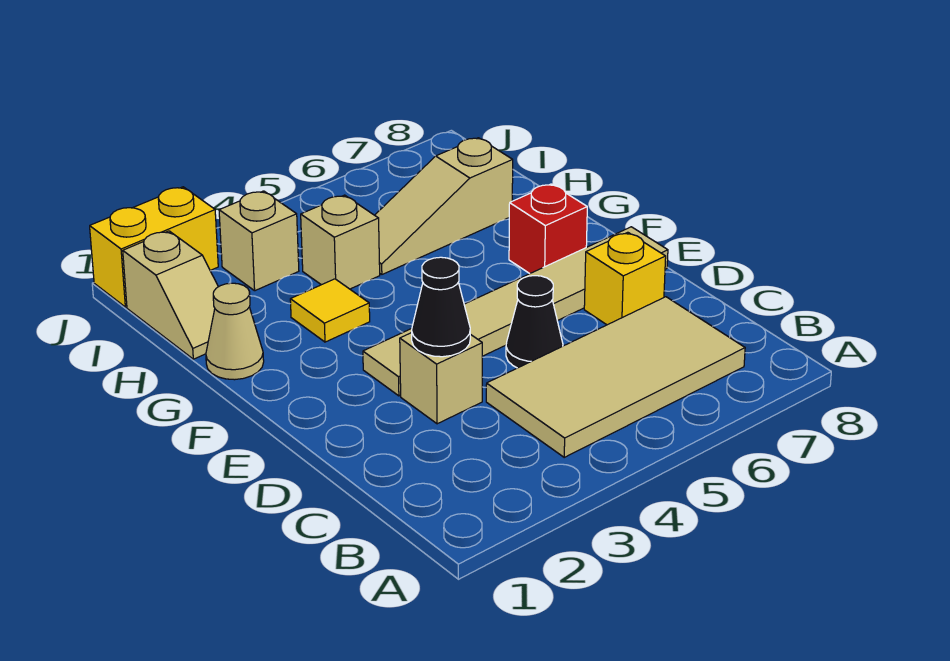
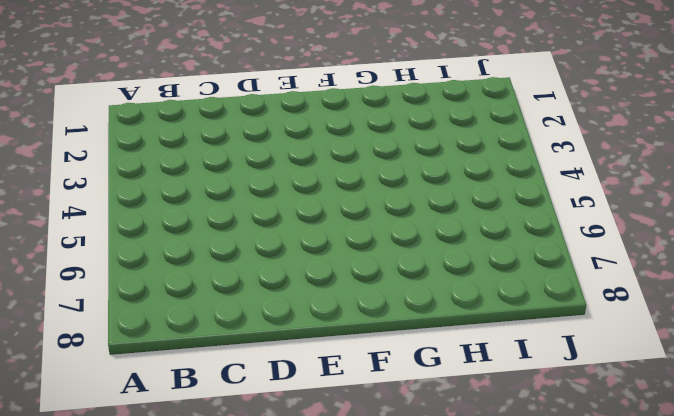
none -> tan 2x4 tile [486,297,745,457]
none -> tan 1x1 brick [400,333,482,424]
none -> black 1x1 cone [506,276,563,368]

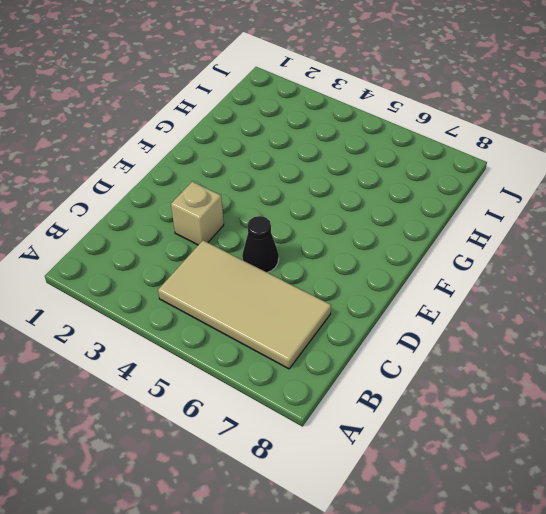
none -> yellow 1x1 brick [584,232,666,325]
none -> tan 1x6 tile [363,227,668,396]
none -> red 1x1 brick [509,184,587,274]

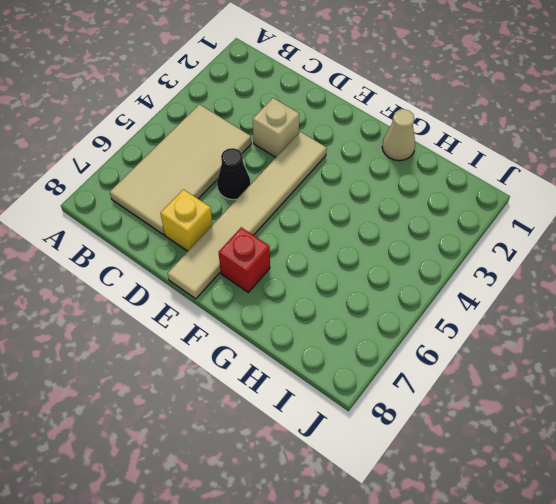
none -> yellow 1x1 tile [290,279,370,342]
none -> tan 1x2 slope [123,231,218,359]
none -> tan 1x1 brick [301,195,380,289]

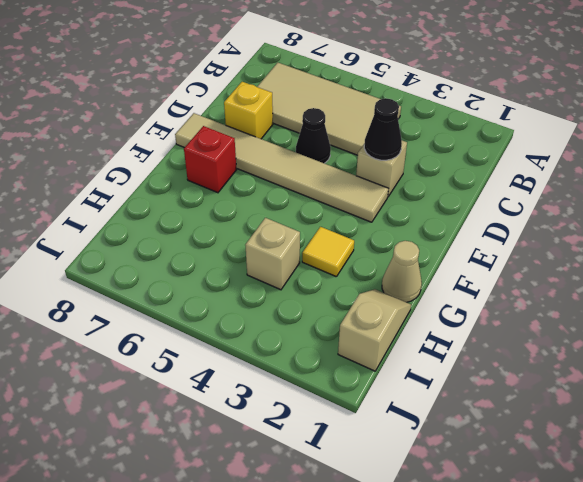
none -> tan 1x3 slope [375,138,513,274]
none -> tan 1x1 brick [219,191,299,291]
none -> yellow 1x2 brick [90,187,218,307]

